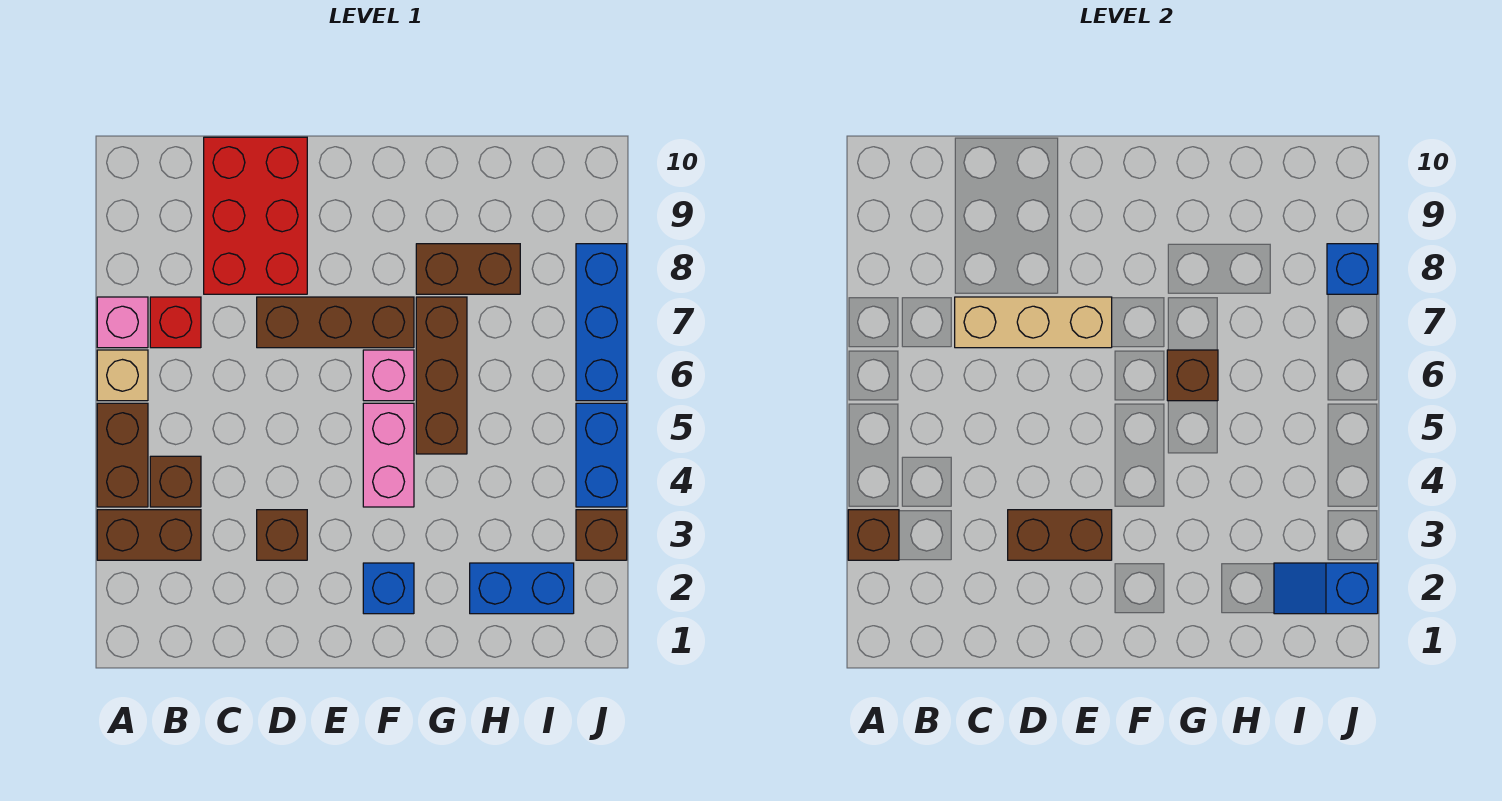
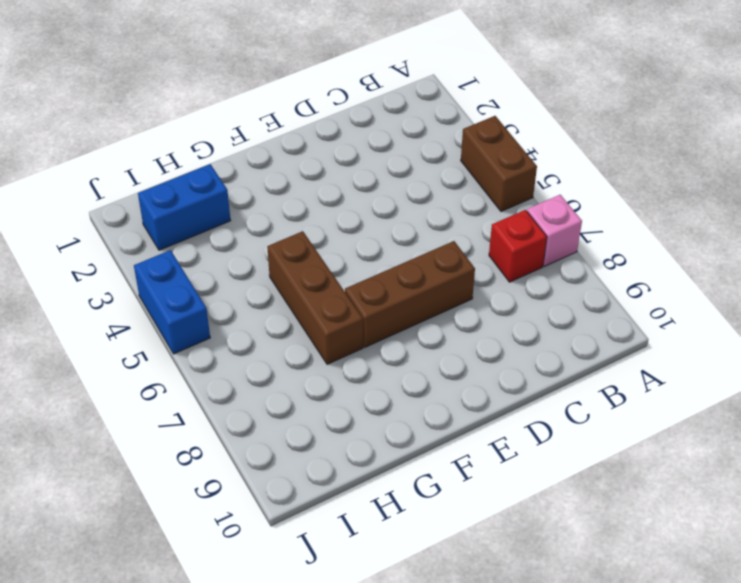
none -> brown 1x2 brick [97,510,201,560]
none -> tan 1x1 brick [97,350,148,401]
none -> brown 1x1 brick [150,456,201,507]

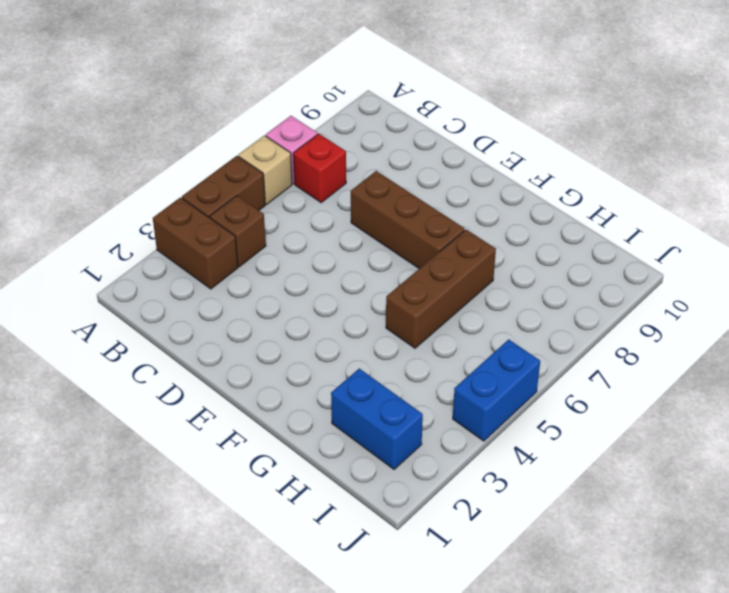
none -> red 2x3 brick [204,137,307,294]
none -> brown 1x1 brick [257,510,307,560]
none -> blue 1x1 brick [363,563,414,614]

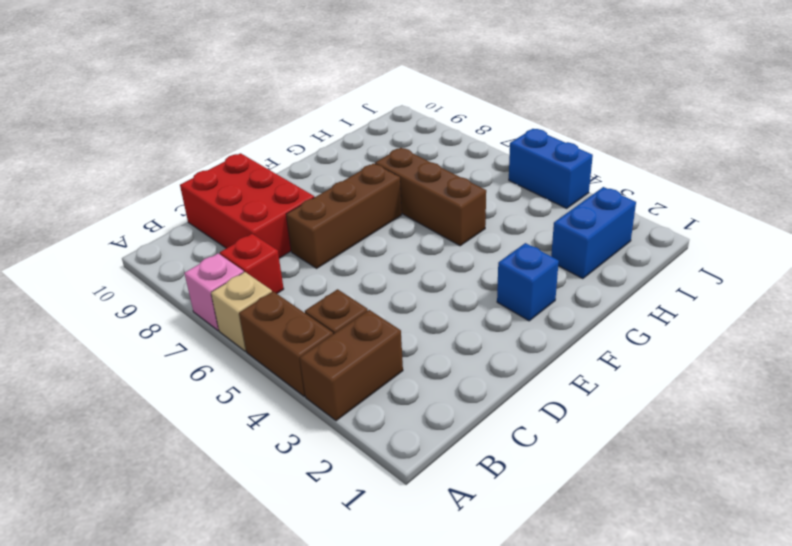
none -> brown 1x1 brick [257,510,307,560]
none -> pink 1x2 brick [363,403,414,507]
none -> pink 1x1 brick [363,350,414,401]

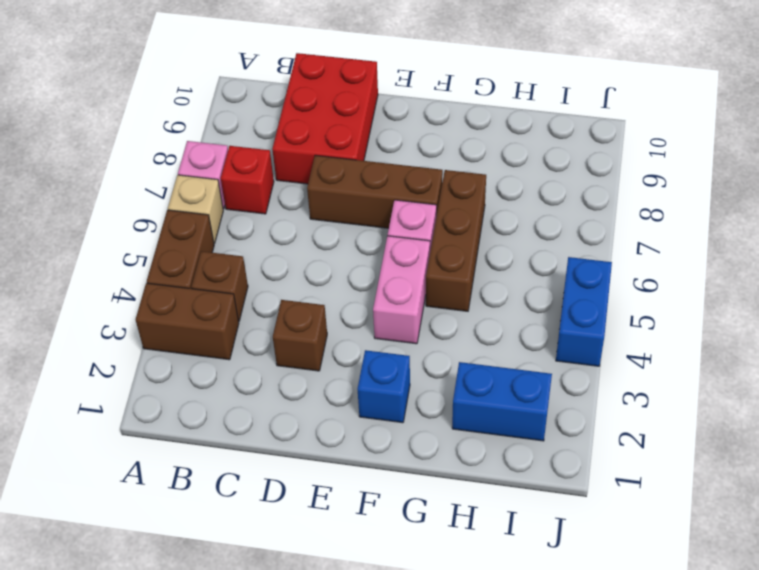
none -> brown 1x2 brick [416,244,520,294]
none -> brown 1x1 brick [576,510,627,560]
none -> blue 1x3 brick [576,244,627,401]

